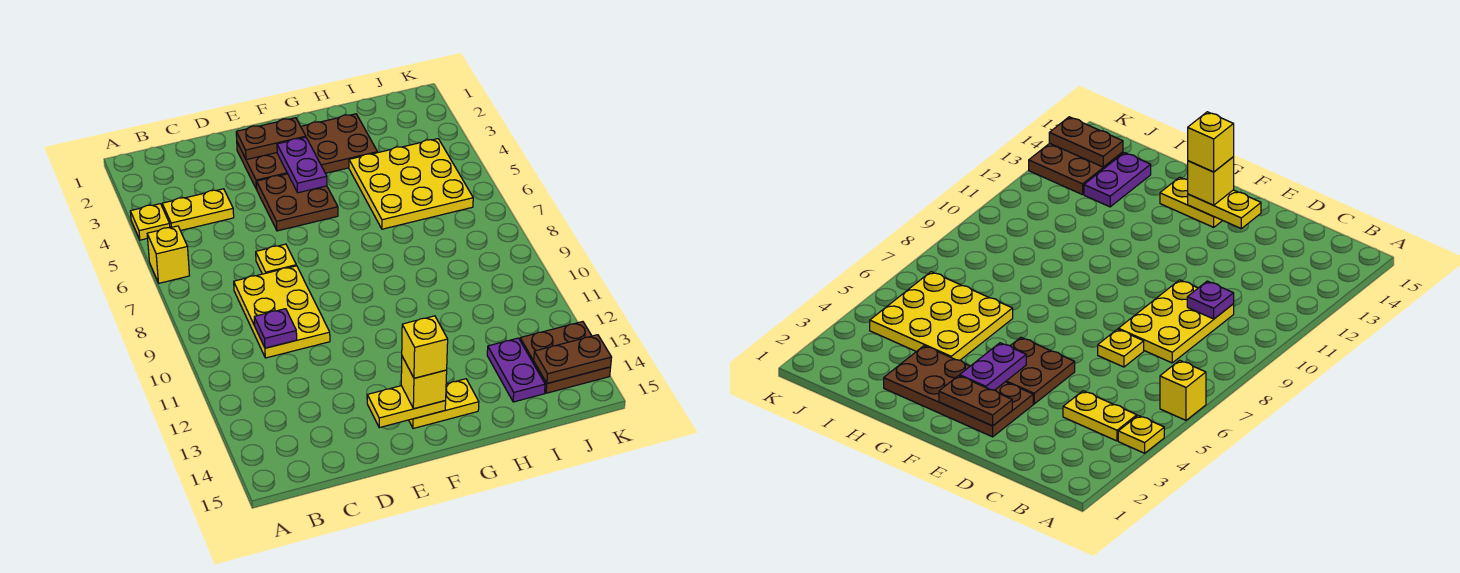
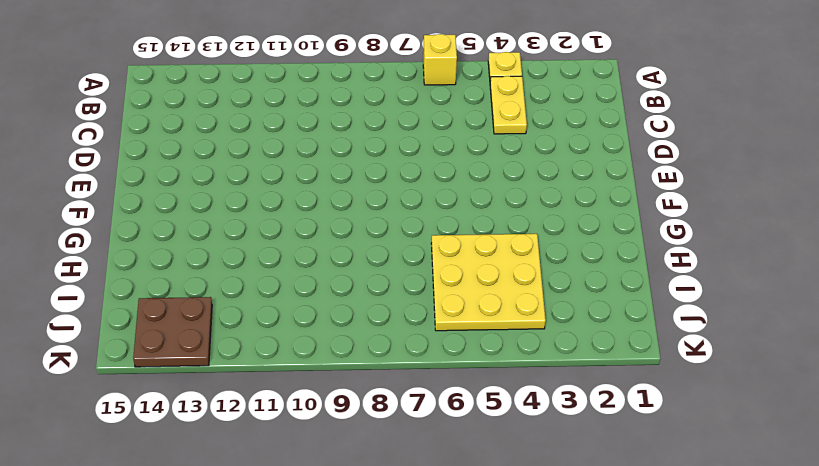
none -> yellow 2x3 plate [234,266,330,358]
none -> yellow 1x1 plate [256,244,296,274]
none -> brown 2x4 plate [237,114,378,189]

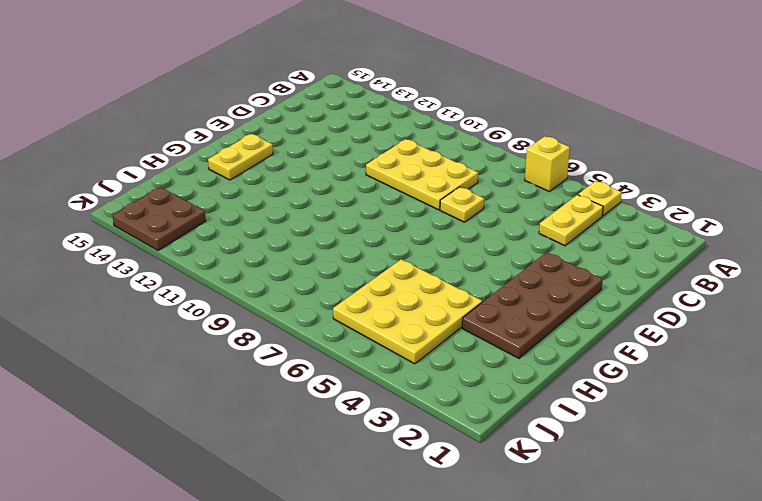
none -> brown 2x2 plate [257,174,338,231]
none -> purple 1x2 plate [487,338,545,402]
none -> purple 1x1 plate [254,309,297,348]

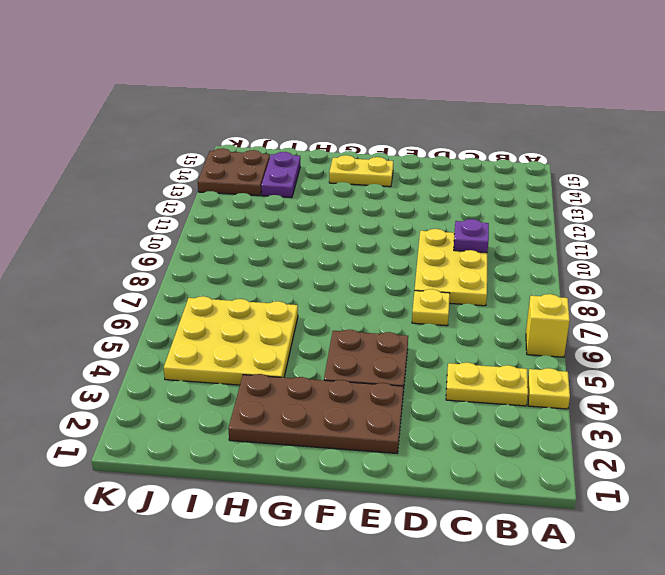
none -> brown 1x2 plate [236,118,306,160]
none -> yellow 1x2 plate [367,386,446,428]
none -> purple 1x2 plate [277,137,327,193]

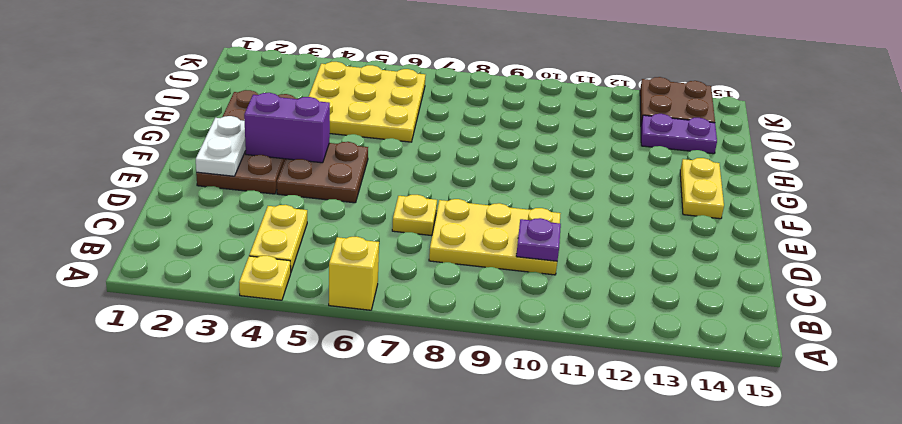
white 1x2 plate [196,116,246,176] -> brown 1x2 plate [236,118,306,160]
purple 1x2 brick [244,93,330,163] -> purple 1x2 plate [277,137,327,193]
none -> yellow 1x2 plate [367,386,446,428]
none -> brown 1x2 plate [534,335,612,383]
none -> yellow 1x1 brick [401,357,447,409]

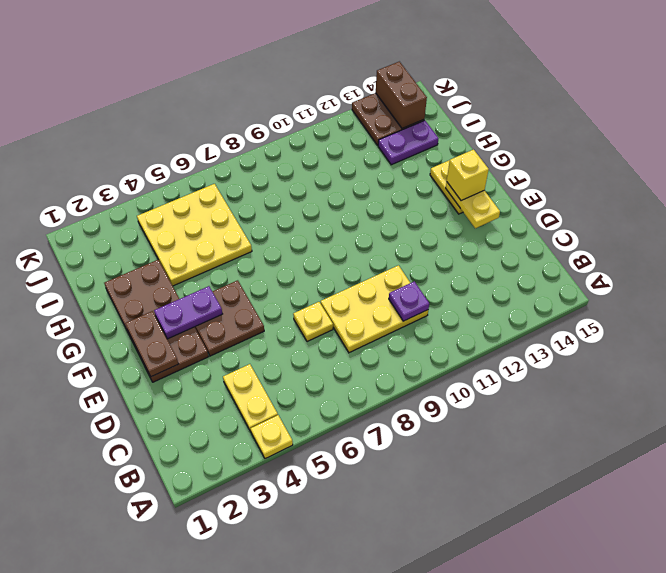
brown 1x2 brick [376,62,427,128] -> brown 1x2 plate [534,335,612,383]
none -> yellow 1x1 brick [147,226,190,283]
none -> yellow 1x1 brick [402,316,448,378]

